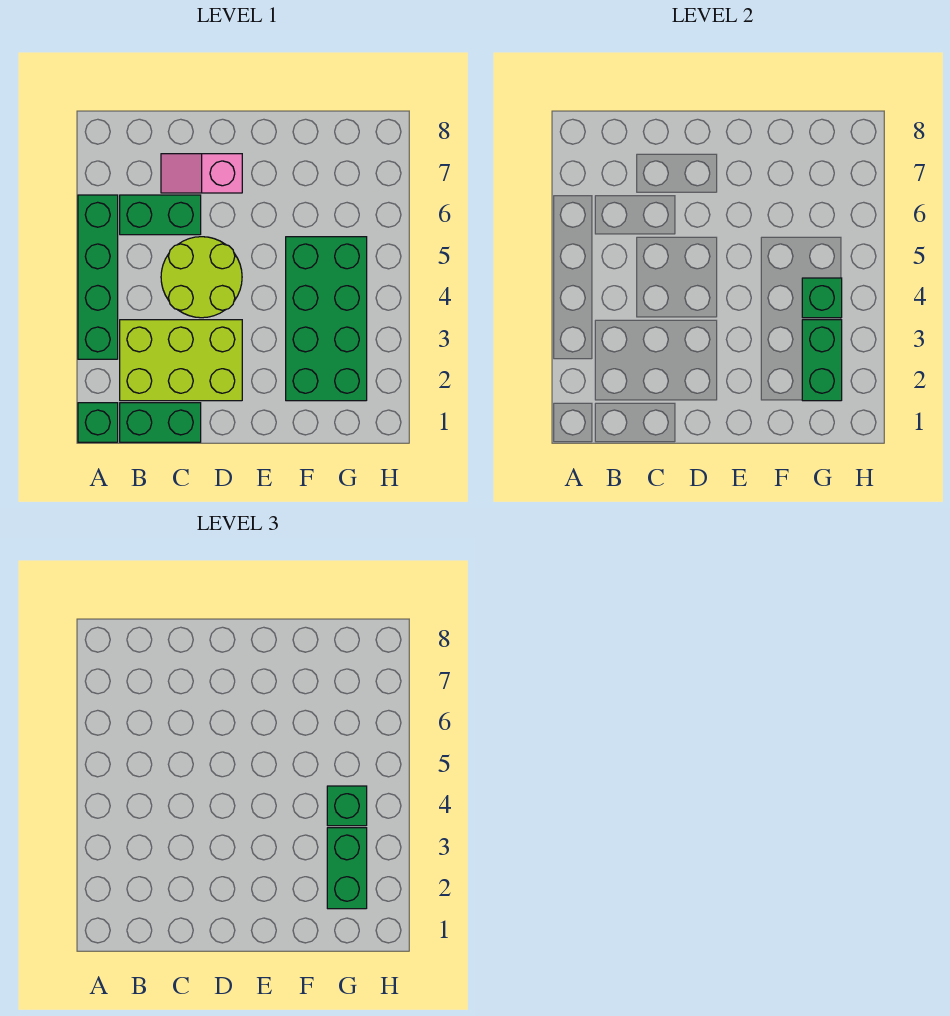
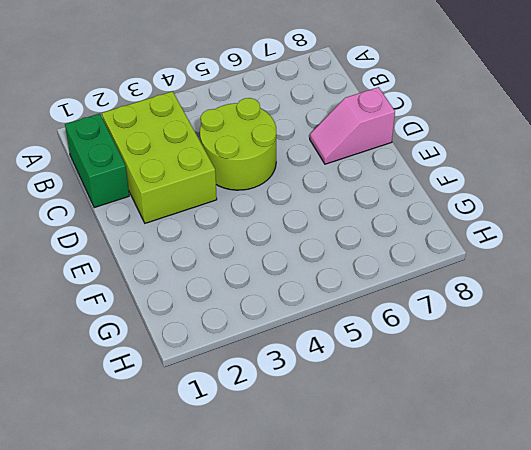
pink 1x2 slope [310,87,395,164] -> pink 1x2 slope turned to [161,154,242,193]
none -> green 1x1 brick [78,403,118,442]
none -> green 1x4 brick [78,195,118,359]
none -> green 1x2 brick [120,195,201,235]

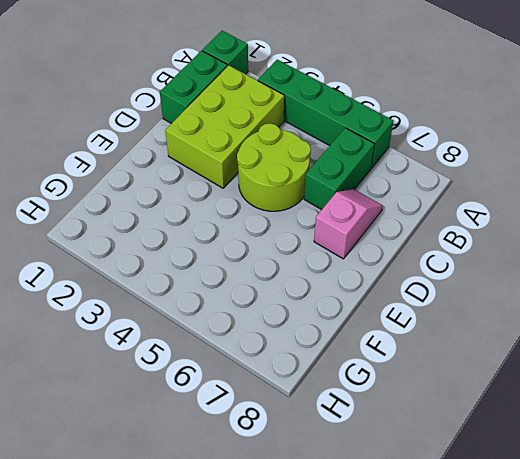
none -> green 2x4 brick [286,237,367,401]
none -> green 1x2 brick [802,320,842,401]
none -> green 1x1 brick [802,278,842,318]

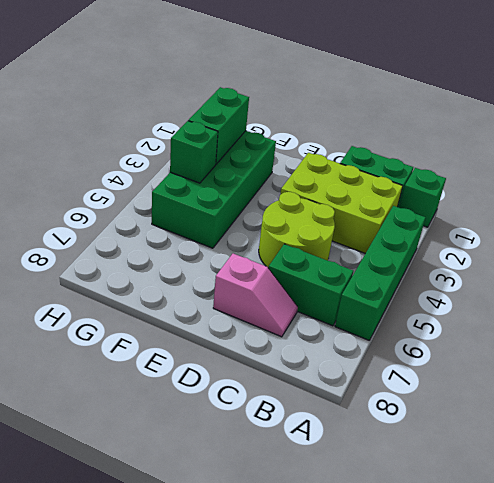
none -> green 1x2 brick [327,828,367,909]
none -> green 1x1 brick [327,786,367,826]

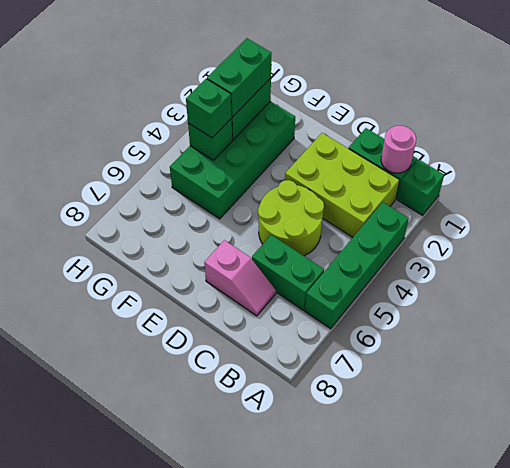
pink 1x1 round brick [381,126,416,173] -> none

